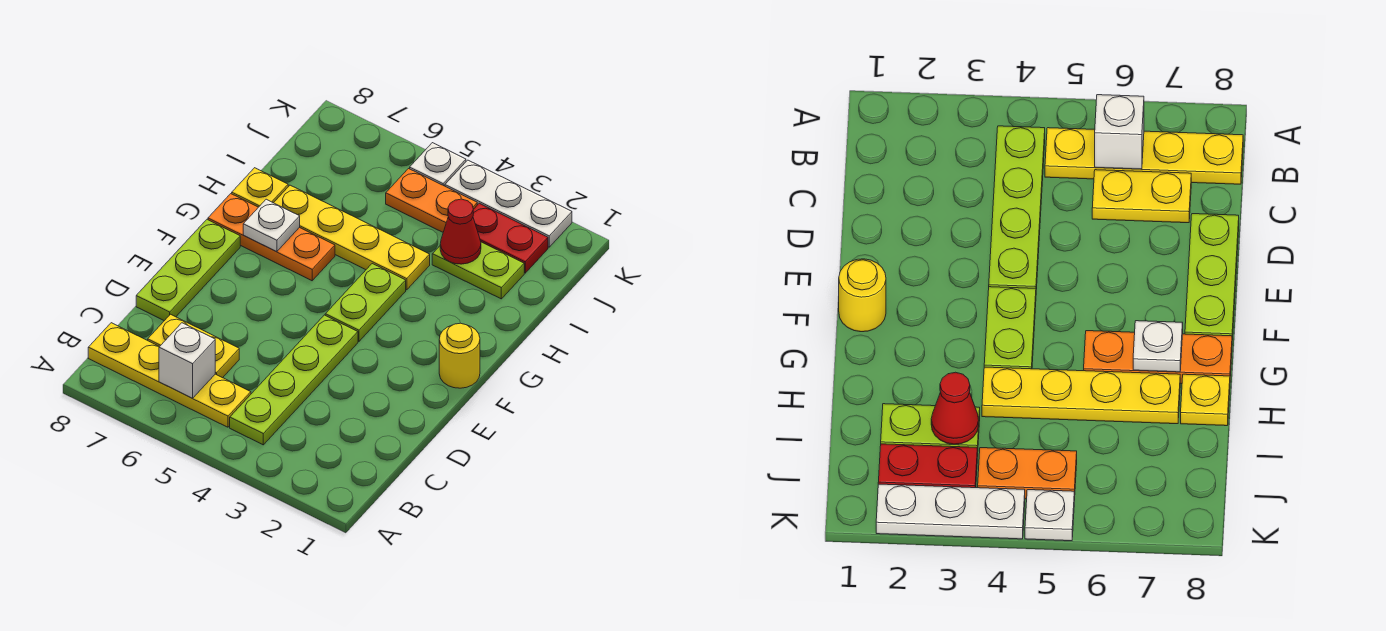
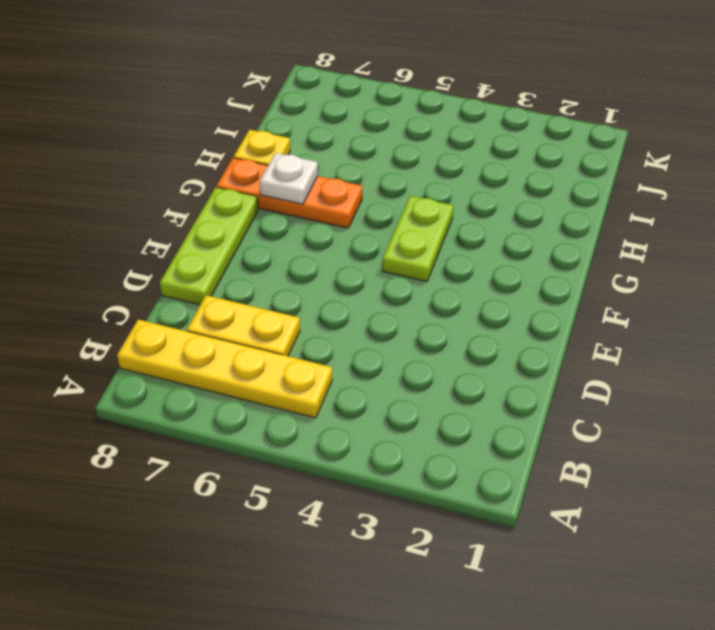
none -> lime 1x4 plate [230,315,358,445]
none -> yellow 1x1 round brick [439,323,480,388]
none -> yellow 1x4 plate [274,185,430,290]

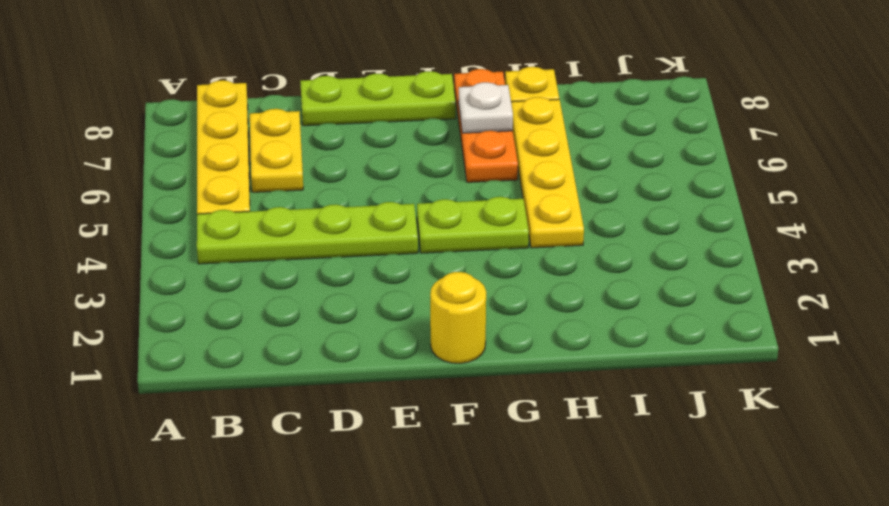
none -> lime 1x2 plate [432,242,524,299]
none -> red 1x2 plate [473,203,548,273]
none -> orange 1x2 plate [386,169,477,232]

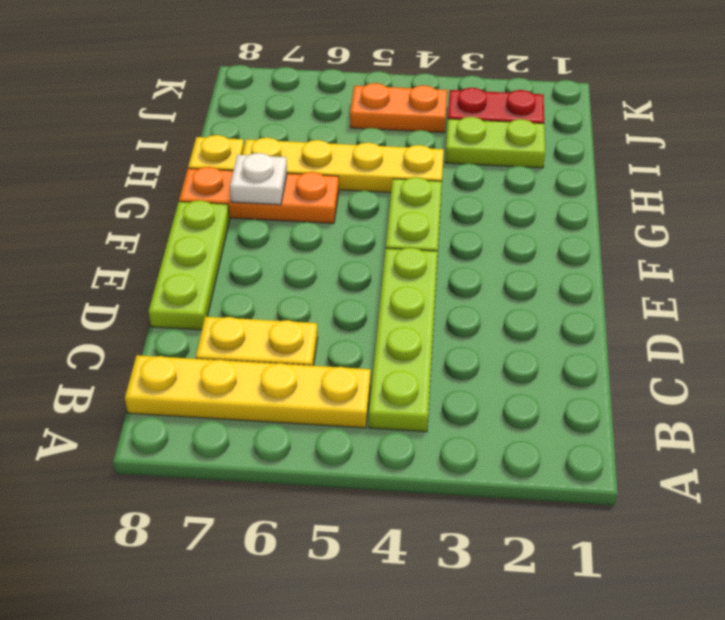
none -> yellow 1x1 round brick [439,323,480,388]
none -> white 1x3 plate [445,160,572,247]
none -> white 1x1 plate [410,143,466,186]

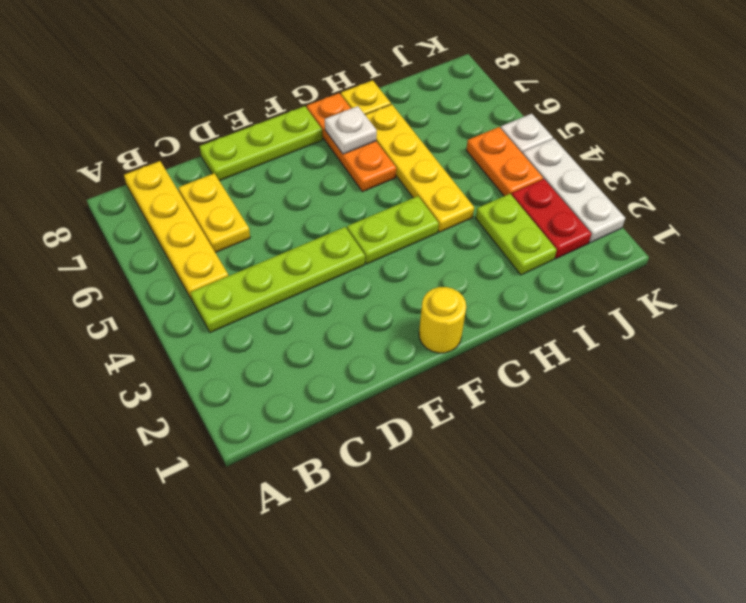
none -> white 1x1 brick [159,323,215,398]
none -> red 1x1 cone [440,199,481,264]

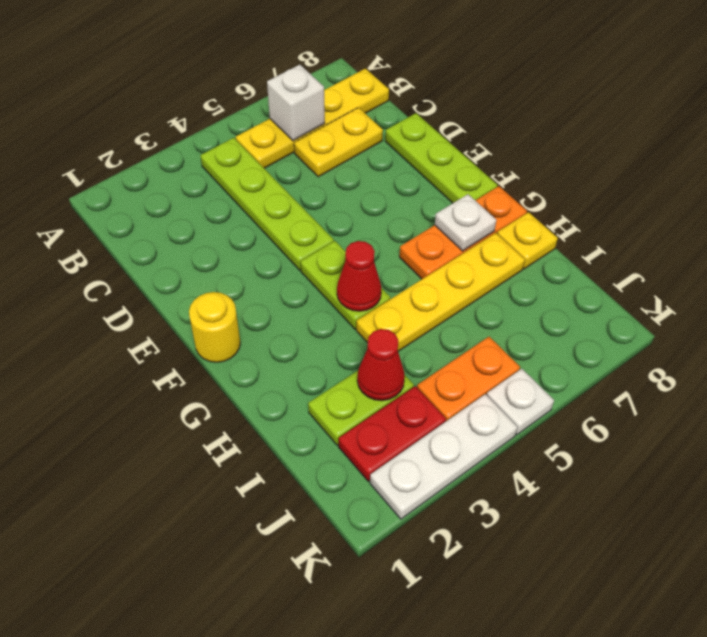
red 1x1 cone [337,241,382,311] -> none

